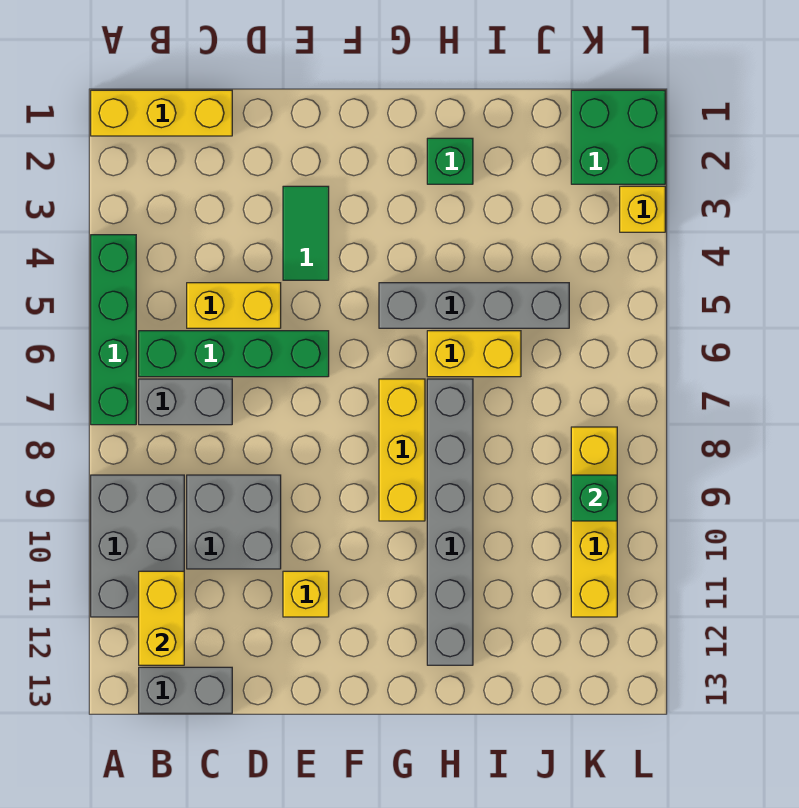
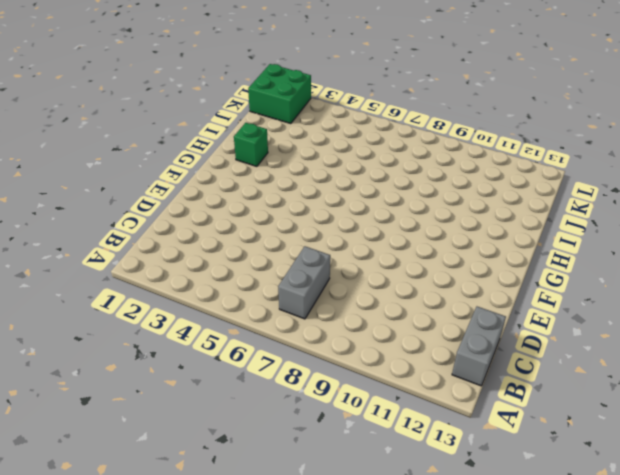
none -> yellow 1x3 brick [91,90,232,136]
none -> green 1x4 brick [91,235,136,425]
none -> grey 2x3 brick [91,475,184,617]

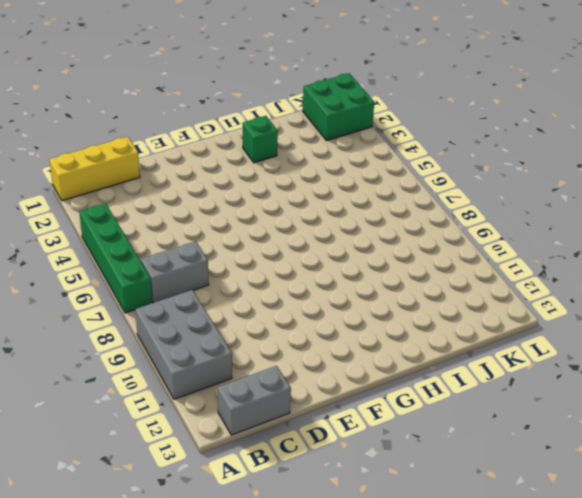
none -> green 1x4 brick [139,331,329,377]
none -> yellow 1x2 brick [187,283,281,328]
none -> grey 2x2 brick [187,475,281,569]

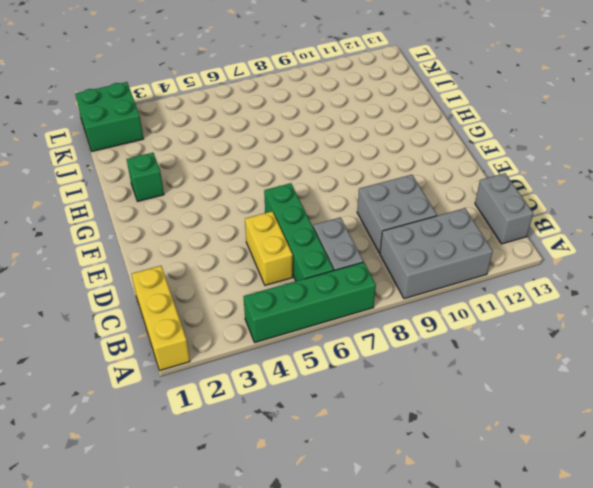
none -> green 1x2 tile [283,186,329,280]
none -> yellow 1x1 brick [283,571,329,617]
none -> grey 1x4 brick [379,283,569,328]

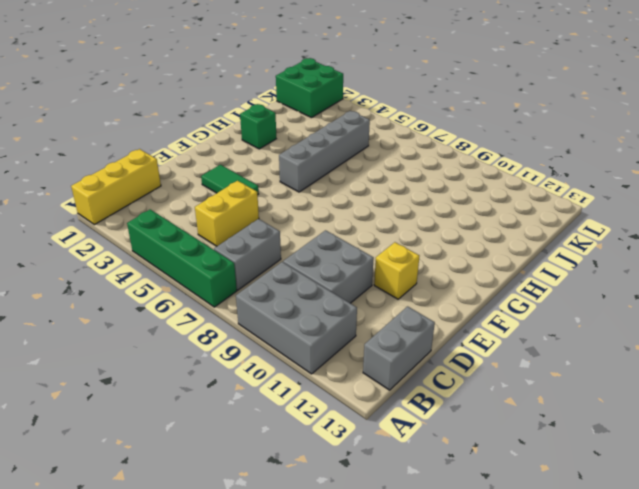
none -> green 1x4 brick [139,331,329,377]
none -> yellow 1x3 brick [379,379,425,521]
none -> yellow 1x2 brick [427,331,521,377]

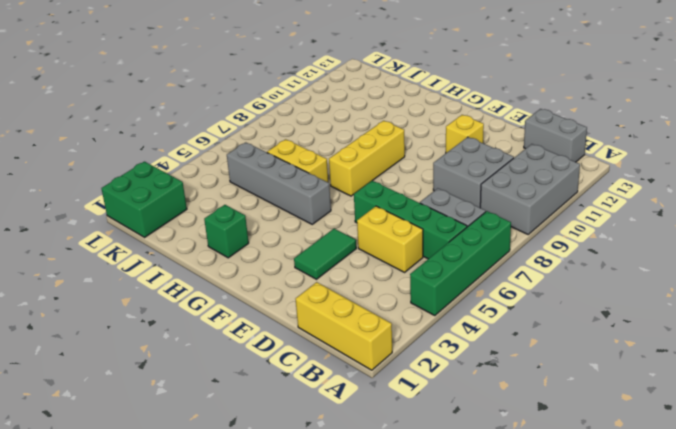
none -> grey 1x6 brick [427,379,473,665]
none -> yellow 1x4 brick [571,427,617,617]
none -> yellow 1x1 brick [620,186,665,232]

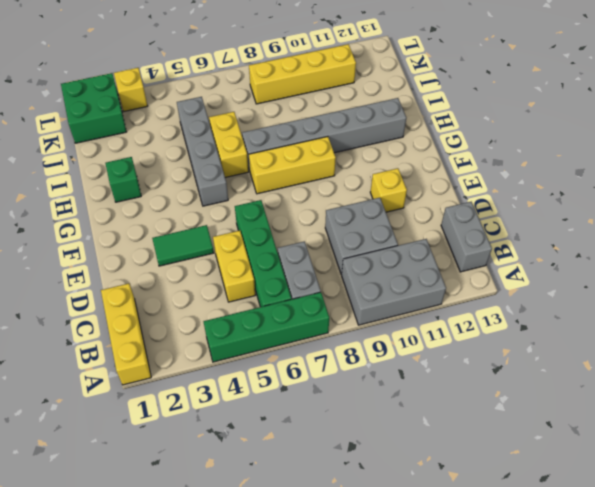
none -> yellow 1x2 brick [139,571,184,665]
none -> green 1x1 brick [571,475,617,521]

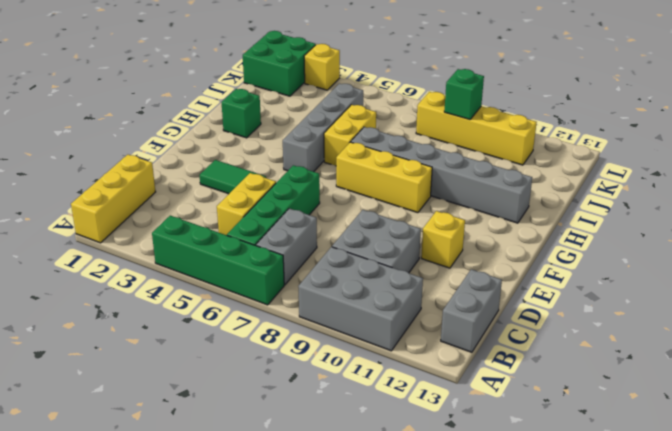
none -> yellow 1x2 brick [139,571,184,665]

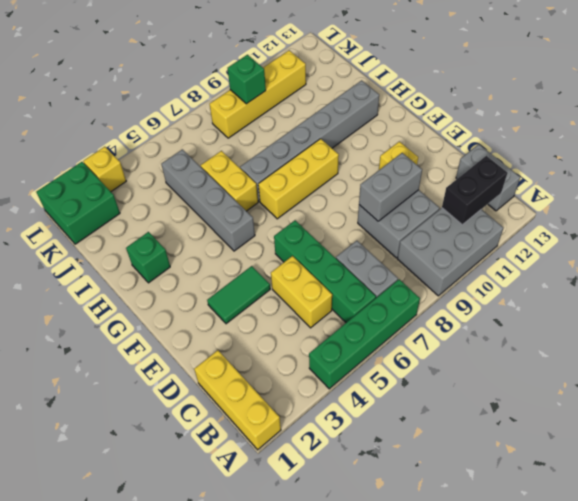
black 1x2 brick [442,156,507,225] -> yellow 1x2 brick [139,571,184,665]
grey 1x2 brick [359,153,422,221] -> none

